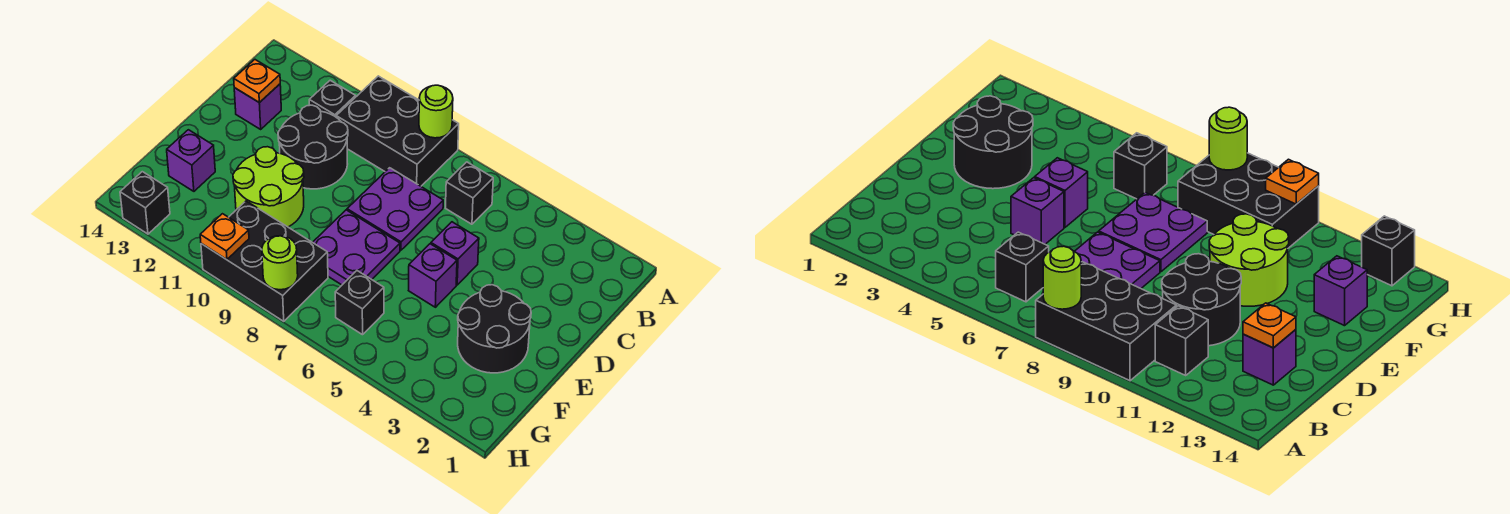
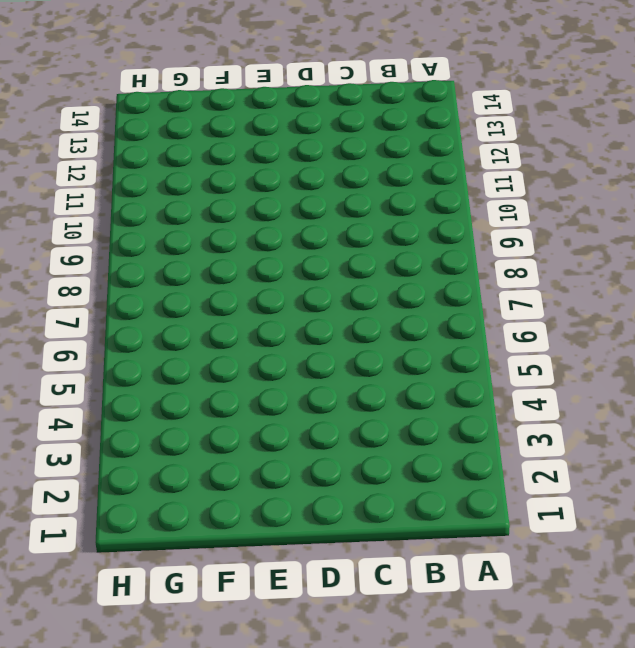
none -> black 2x3 brick [336,76,459,186]
none -> black 1x1 brick [446,162,493,224]
none -> black 1x1 brick [309,80,356,117]

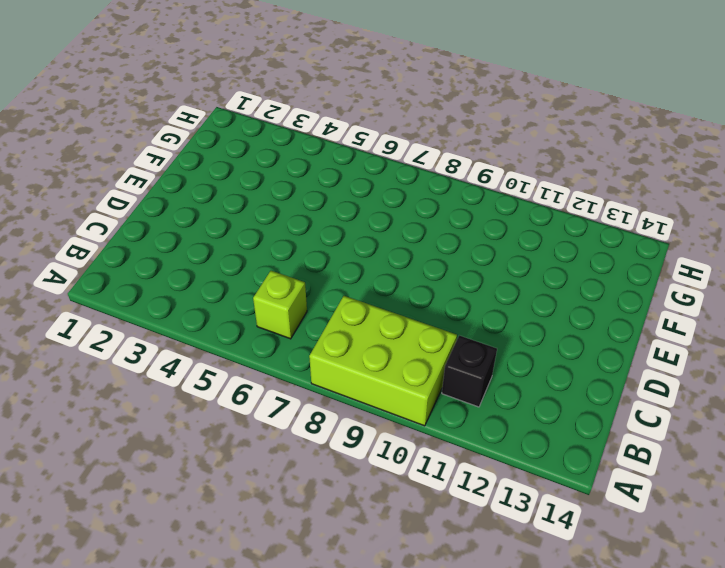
lime 2x3 brick [309,296,457,426] -> black 2x3 brick [336,76,459,186]
lime 1x1 brick [253,271,307,339] -> black 1x1 brick [446,162,493,224]
none -> purple 2x2 plate [347,168,443,250]
none -> black 2x2 round brick [278,105,348,189]
none -> purple 1x1 brick [234,84,281,129]

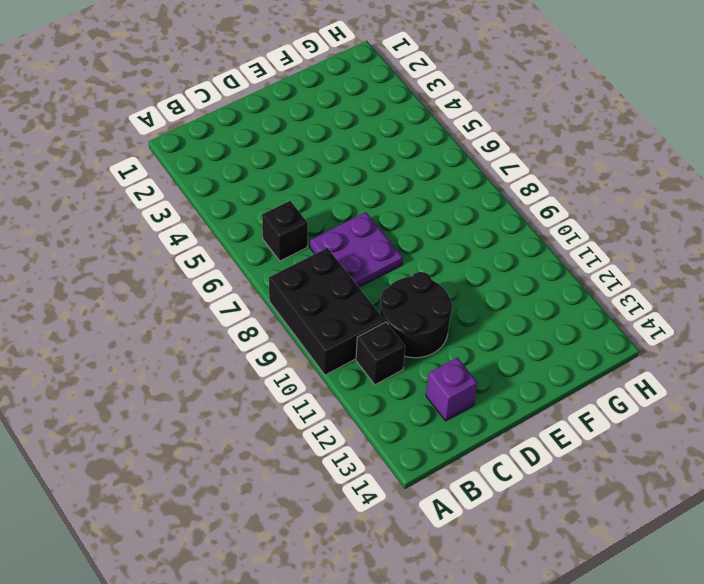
none -> purple 1x1 brick [431,222,479,285]
none -> black 2x2 round brick [458,285,531,373]
none -> purple 1x1 brick [409,244,457,307]

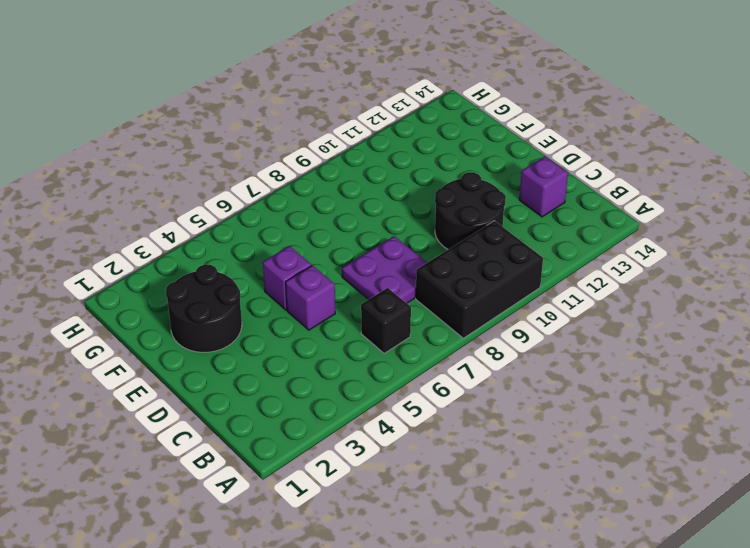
none -> black 1x1 brick [309,80,356,117]
none -> purple 2x2 plate [313,210,400,285]
none -> lime 2x2 round brick [233,147,304,227]

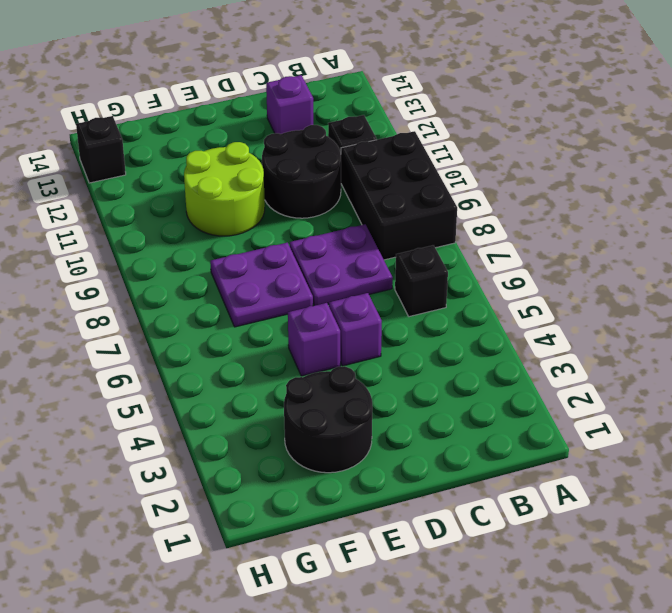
none -> purple 1x1 brick [167,130,215,191]
none -> black 1x1 brick [335,271,384,335]
none -> black 2x3 brick [201,201,328,321]

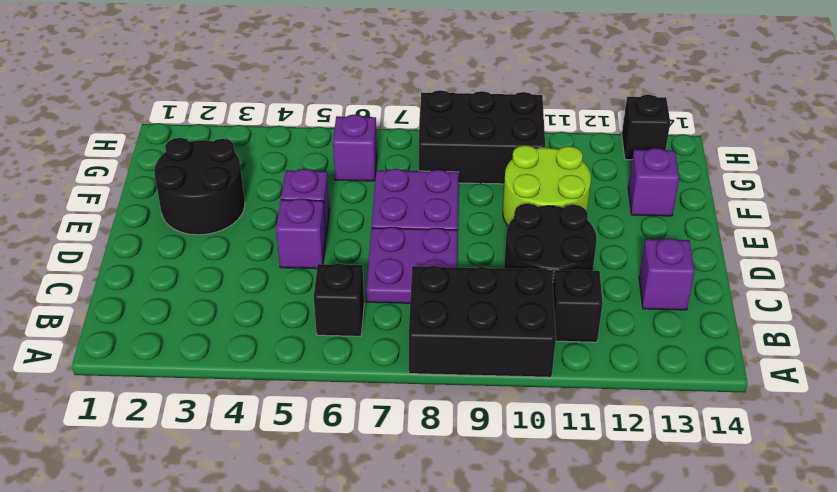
purple 1x1 brick [333,114,377,181] -> black 1x1 brick [335,271,384,335]
none -> lime 1x1 round brick [419,85,453,138]
none -> orange 1x1 plate [234,60,280,103]
none -> lime 1x1 round brick [262,236,298,290]

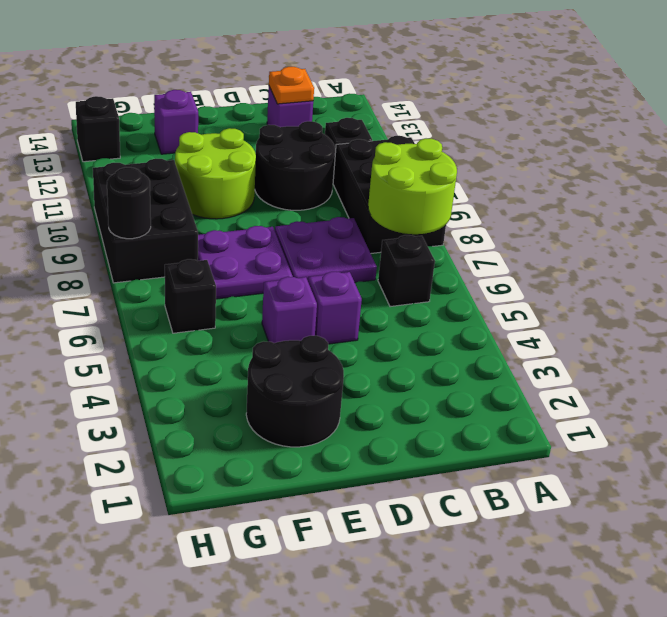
lime 2x2 round brick [368,139,457,234] -> lime 1x1 round brick [419,85,453,138]
black 1x1 round brick [107,167,151,239] -> lime 1x1 round brick [262,236,298,290]
none -> orange 1x1 plate [200,214,249,260]

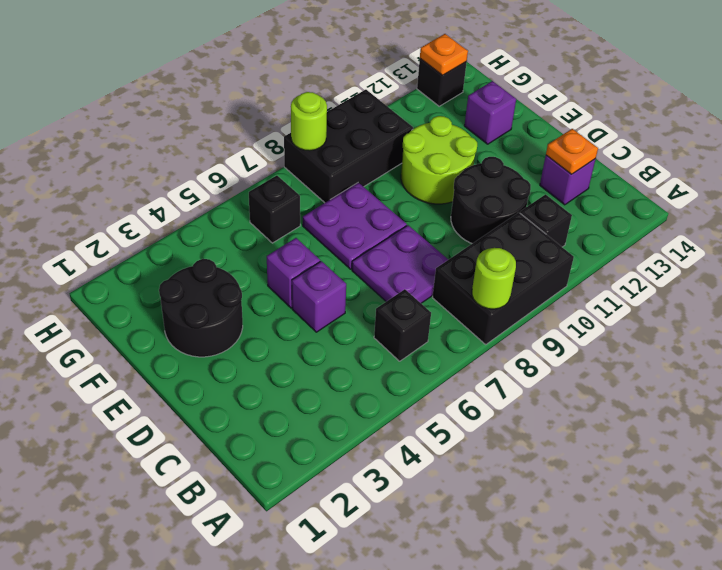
orange 1x1 plate [420,34,468,75] -> orange 1x1 plate moved to [200,214,249,260]

